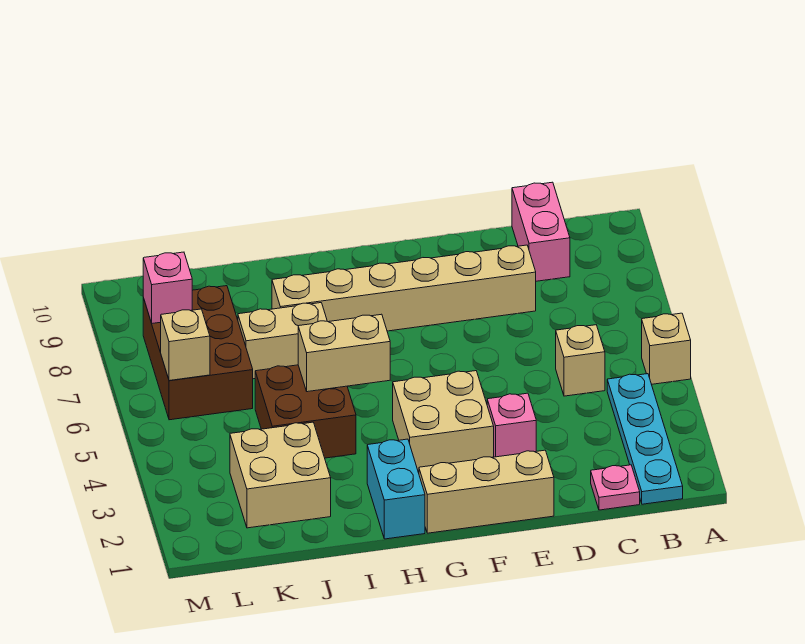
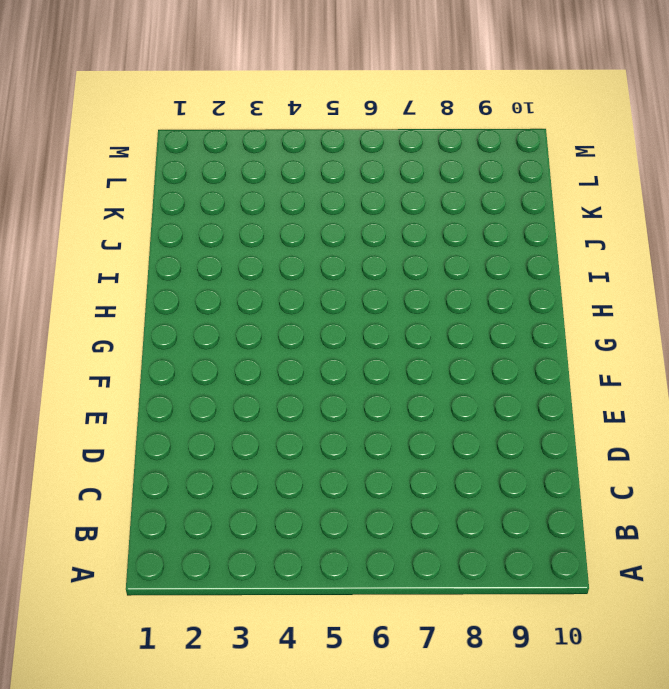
none -> tan 1x1 brick [642,313,691,384]
none -> cyan 1x4 plate [607,374,683,504]
none -> pink 1x1 plate [591,465,640,510]

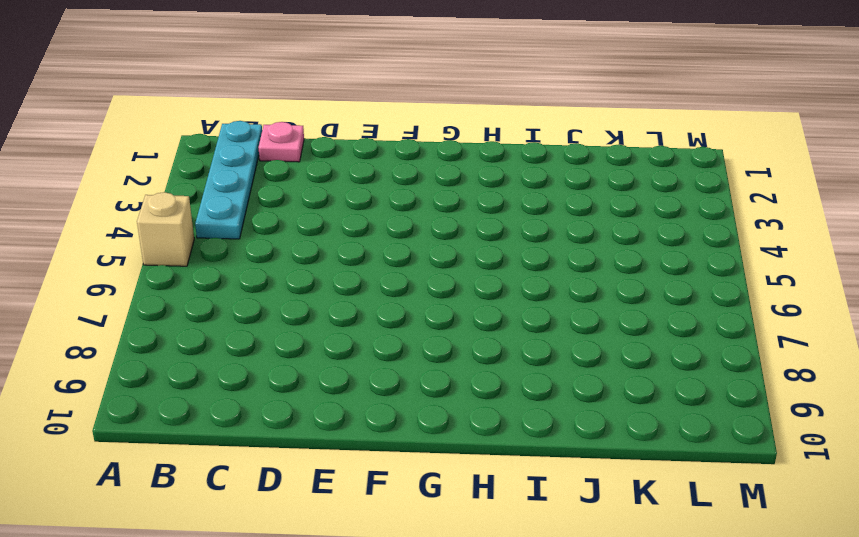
none -> tan 1x1 brick [556,325,605,396]
none -> pink 1x2 brick [512,182,570,281]
none -> tan 1x6 brick [272,245,536,331]

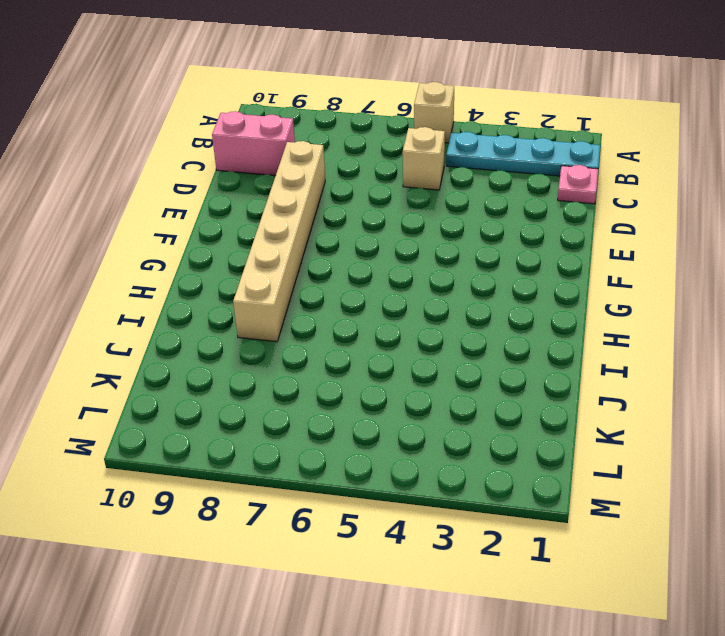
none -> tan 1x3 brick [419,450,554,533]
none -> pink 1x1 brick [487,393,536,457]
none -> tan 2x2 brick [393,371,494,473]

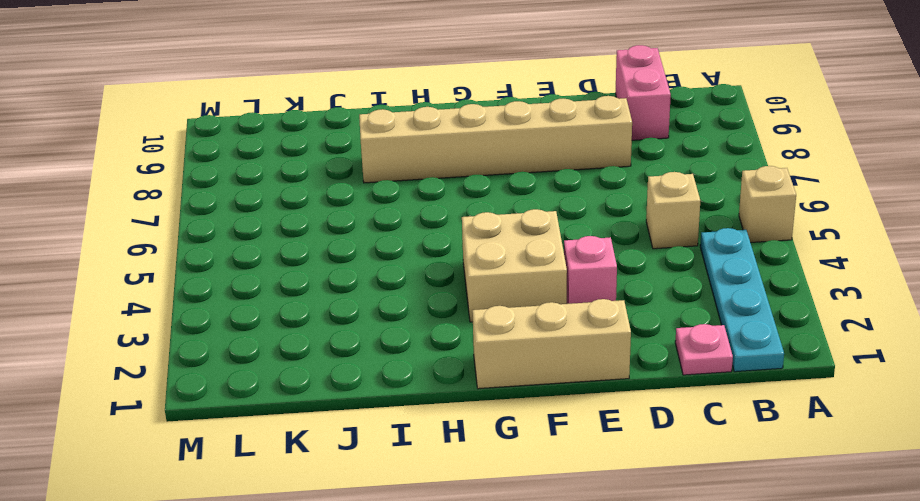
none -> cyan 1x2 brick [367,439,425,539]
none -> brown 2x2 brick [255,365,356,458]
none -> tan 1x2 brick [238,303,327,379]

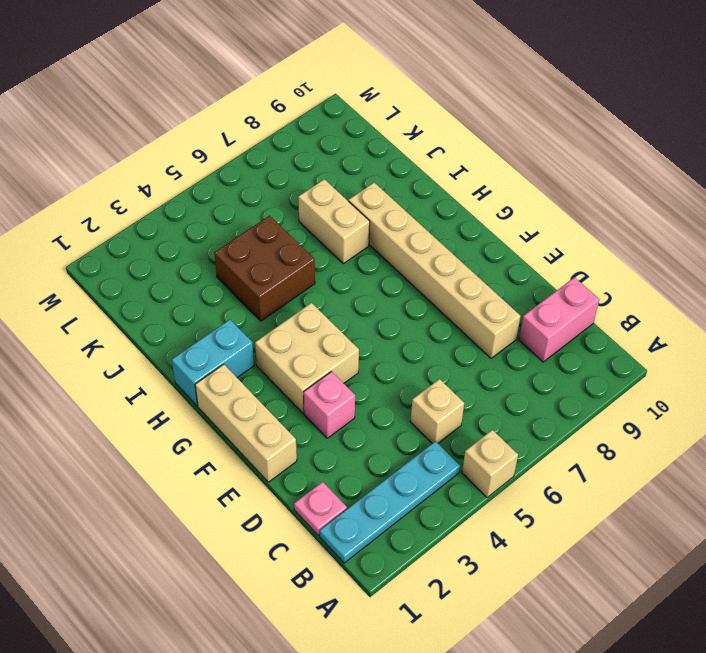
none -> tan 2x2 brick [230,422,331,528]
none -> brown 2x3 brick [143,286,253,420]
none -> tan 1x2 brick [298,314,390,392]

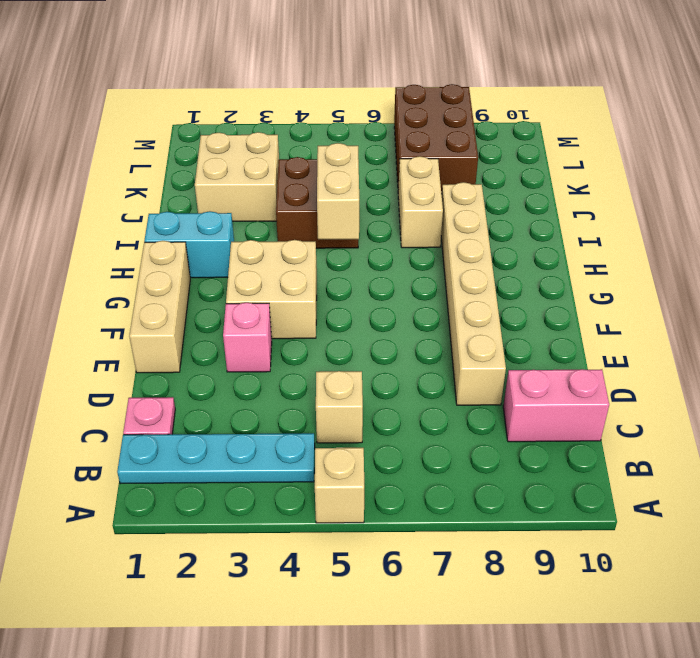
brown 2x3 brick [394,84,478,194] -> brown 2x3 brick turned to [143,286,253,420]
none -> tan 1x1 brick [161,309,210,381]
none -> pink 1x1 brick [143,252,192,323]

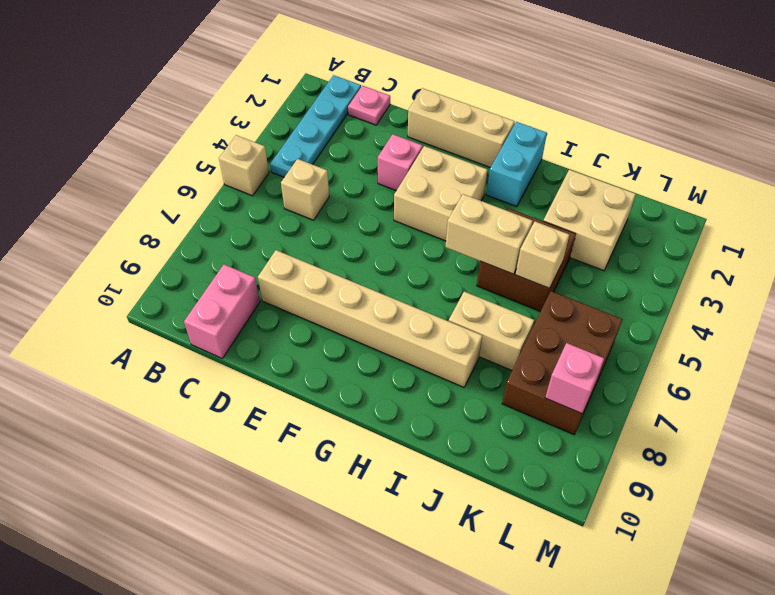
tan 1x1 brick [516,222,569,288] -> tan 1x1 brick moved to [161,309,210,381]

